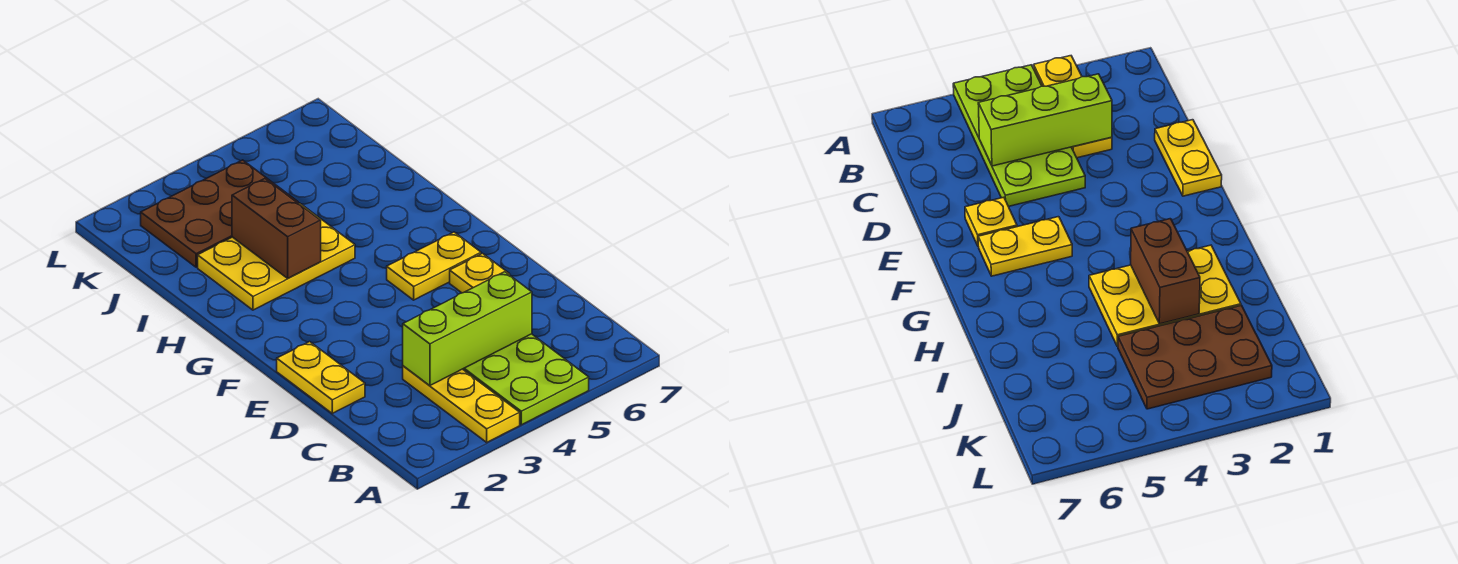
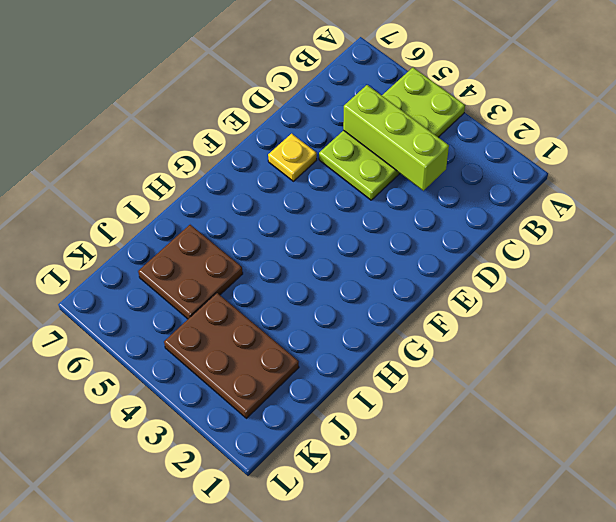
brown 2x2 plate [138,225,243,319] -> none
none -> yellow 1x3 plate [403,366,520,442]
none -> yellow 1x2 plate [277,342,365,413]

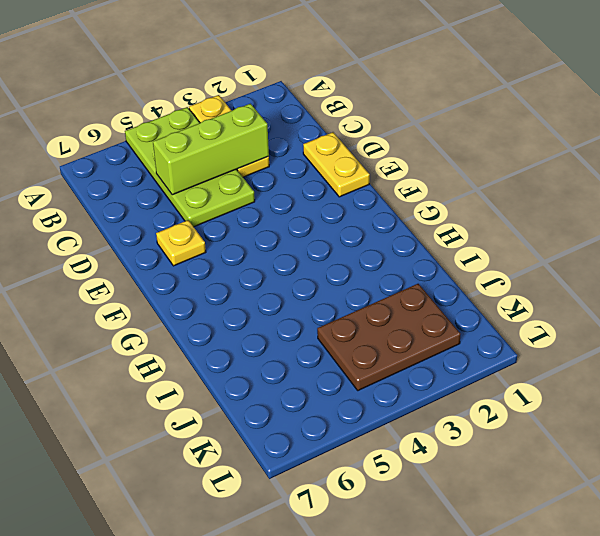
none -> yellow 1x2 plate [387,232,481,300]
none -> yellow 2x3 plate [198,203,355,310]

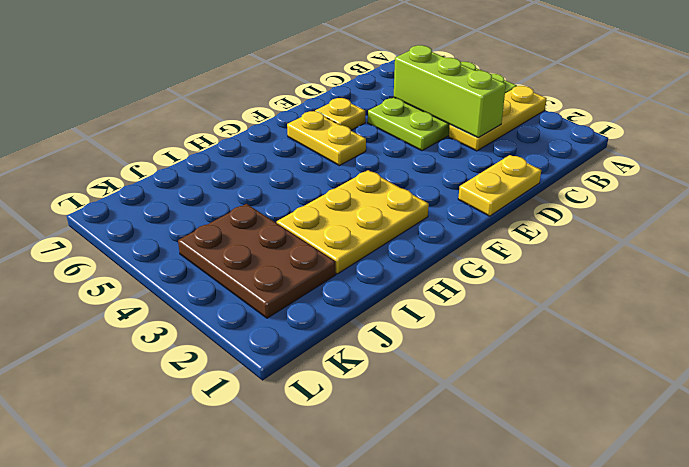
yellow 2x3 plate [277,170,429,274] -> yellow 2x3 plate turned to [198,203,355,310]
none -> brown 1x2 brick [232,179,321,278]

